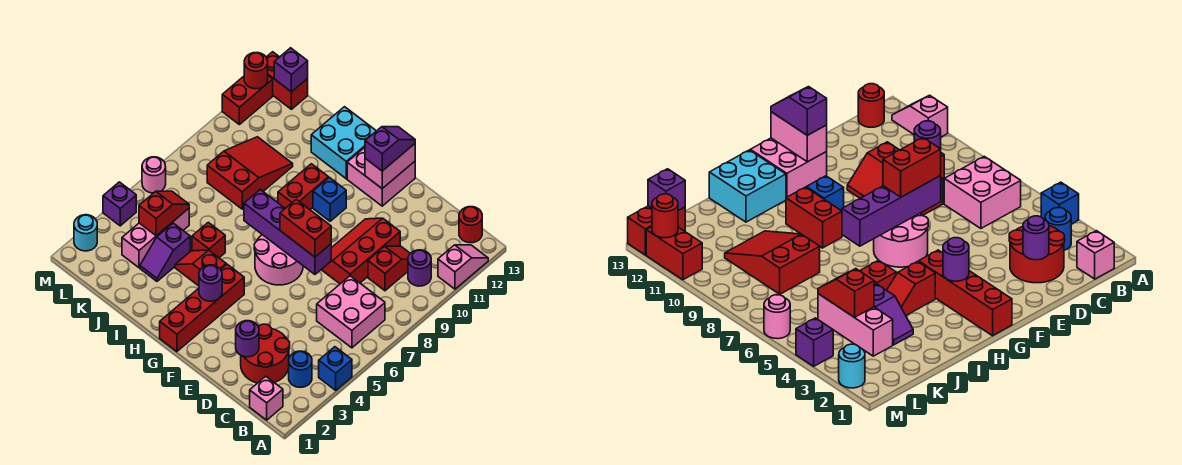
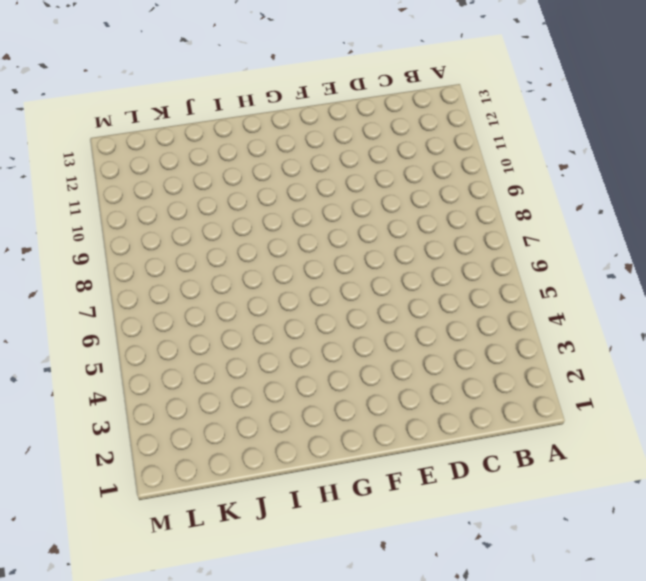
none -> blue 1x1 brick [319,347,352,390]
none -> pink 1x2 slope [438,245,488,289]
none -> pink 1x1 brick [250,376,283,420]
none -> blue 1x1 round brick [289,351,312,387]

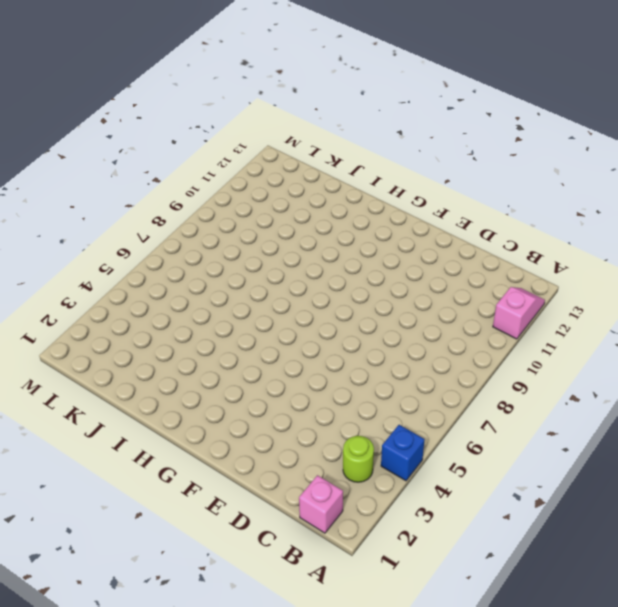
lime 1x1 round brick [343,436,374,482] -> blue 1x1 round brick [289,351,312,387]
none -> pink 2x2 brick [317,276,385,348]
none -> purple 1x1 round brick [408,250,431,286]
none -> red 1x1 round brick [459,207,482,243]
none -> red 2x2 round brick [241,324,290,383]

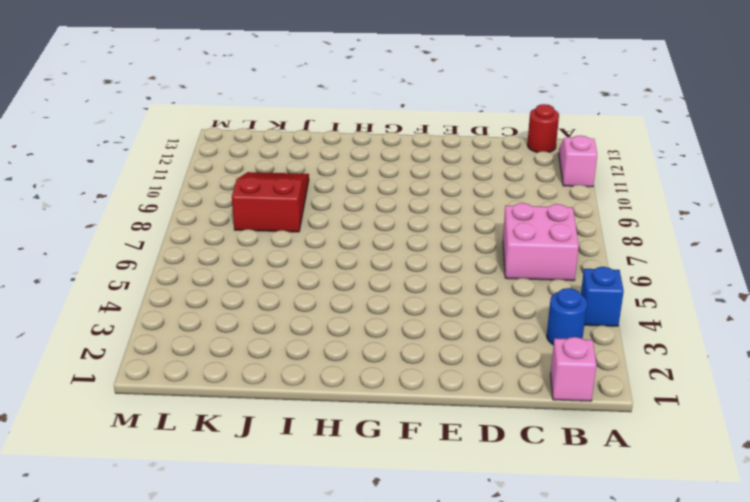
none -> purple 1x1 round brick [408,250,431,286]
none -> red 2x2 round brick [241,324,290,383]
none -> red 1x2 slope [368,246,410,291]
none -> red 2x3 slope [321,218,400,284]

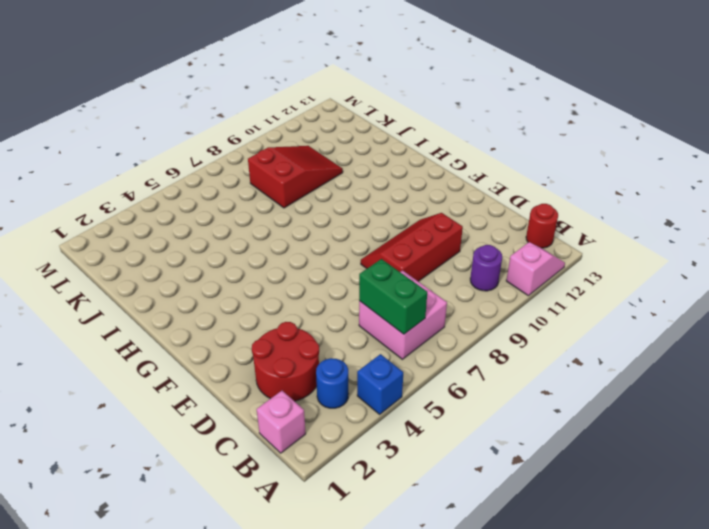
green 1x2 brick [359,259,427,334] -> none
none -> red 1x2 slope [368,246,410,291]
none -> pink 2x2 round brick [254,235,303,285]
none -> pink 2x2 brick [347,147,415,206]
none -> red 1x4 brick [160,264,244,352]

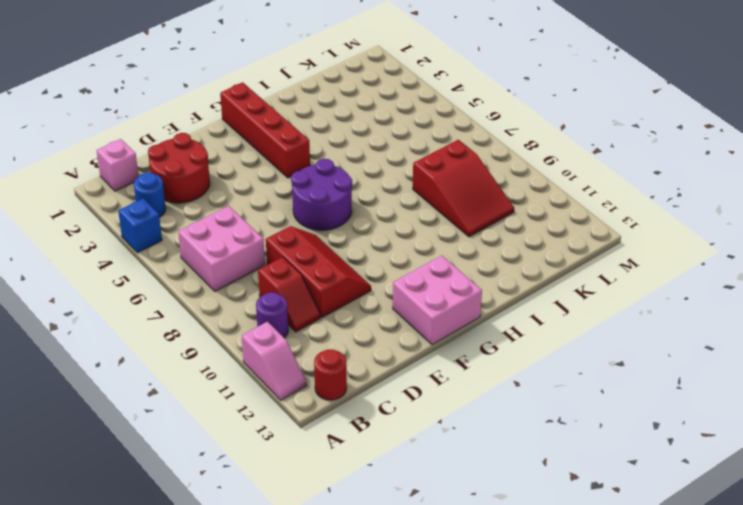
purple 2x2 round brick [291,159,352,230] -> pink 2x2 round brick [254,235,303,285]
none -> blue 1x1 brick [313,177,346,221]
none -> red 1x2 slope [175,250,226,286]
none -> red 1x2 brick [278,164,328,209]
none -> cyan 2x2 brick [311,107,376,179]

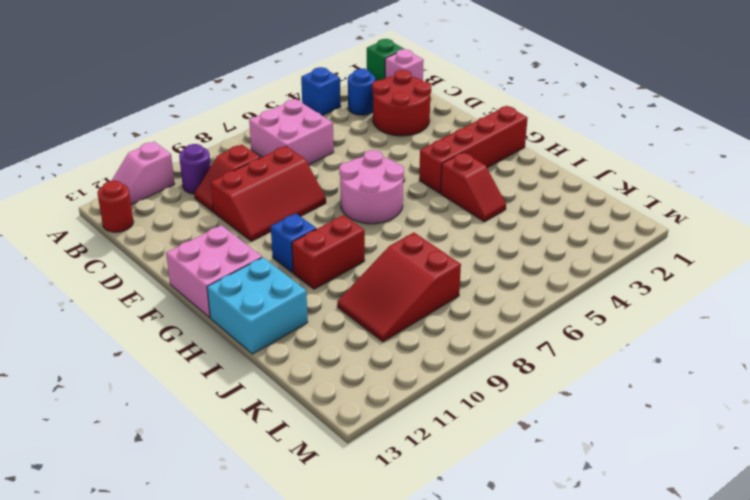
green 1x1 brick [367,39,404,81] -> none
none -> red 1x1 brick [192,222,225,258]
none -> purple 1x2 slope [140,223,190,281]
none -> pink 1x3 brick [122,209,189,268]
none -> red 1x2 brick [266,52,308,109]

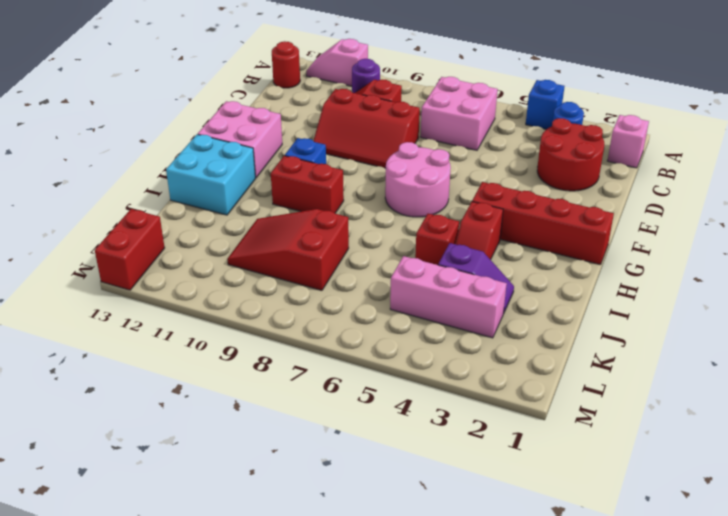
none -> cyan 1x1 round brick [74,215,97,251]
none -> purple 1x1 brick [103,182,136,226]
none -> pink 1x1 round brick [142,157,166,193]
none -> red 1x2 brick [222,76,273,125]

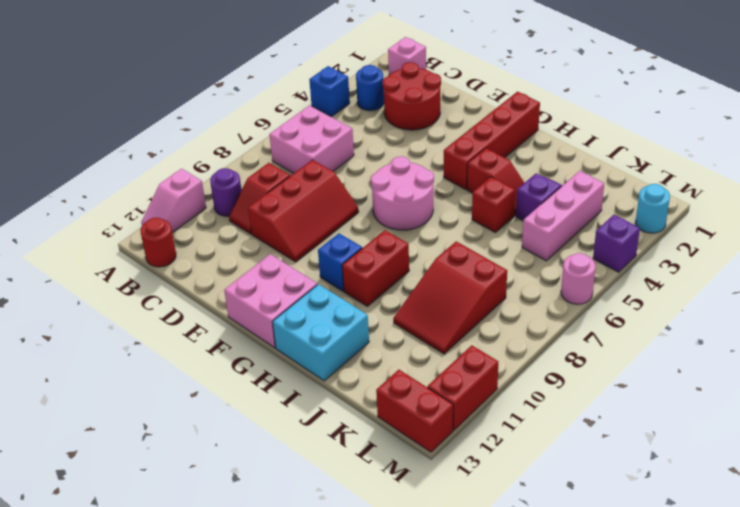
none -> purple 1x1 round brick [236,321,259,357]
none -> purple 1x4 brick [244,190,331,274]
none -> pink 1x2 brick [365,144,415,189]
none -> purple 1x1 round brick [199,265,222,301]

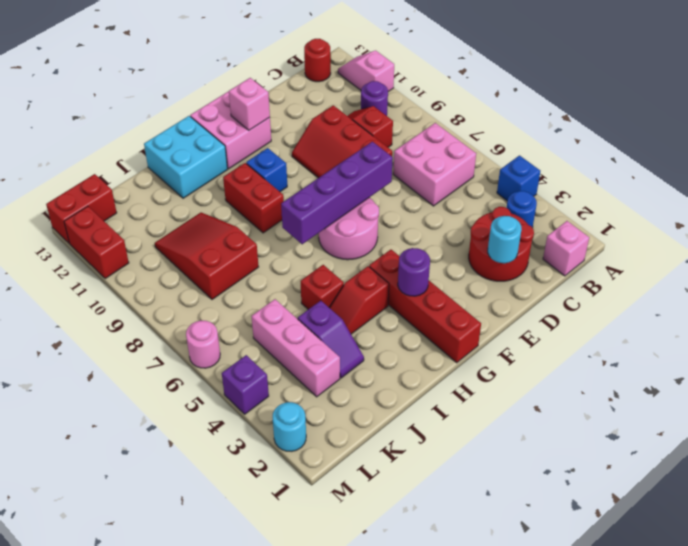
cyan 1x1 round brick [488,216,522,263] -> purple 1x1 round brick [236,321,259,357]
pink 1x1 brick [229,78,270,130] -> pink 1x2 brick [365,144,415,189]
none -> red 1x2 slope [139,191,189,236]
none -> purple 1x1 brick [274,48,308,92]
none -> red 1x1 round brick [244,52,268,89]
none -> red 1x2 brick [280,199,331,257]

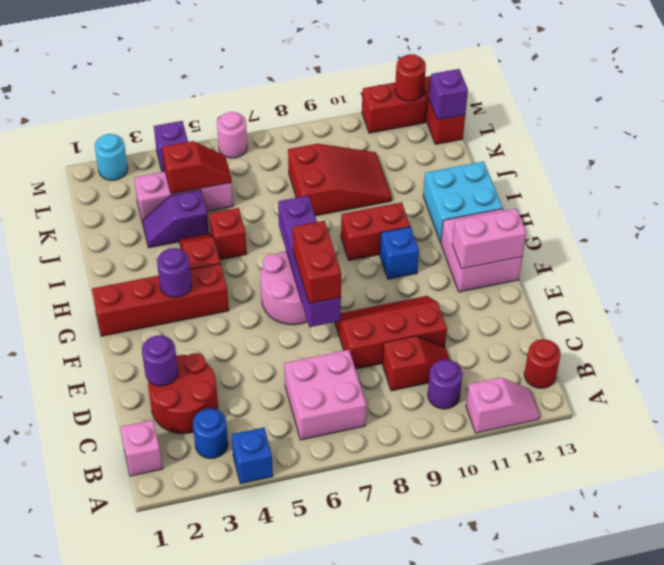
none -> purple 1x2 slope [365,127,415,171]

